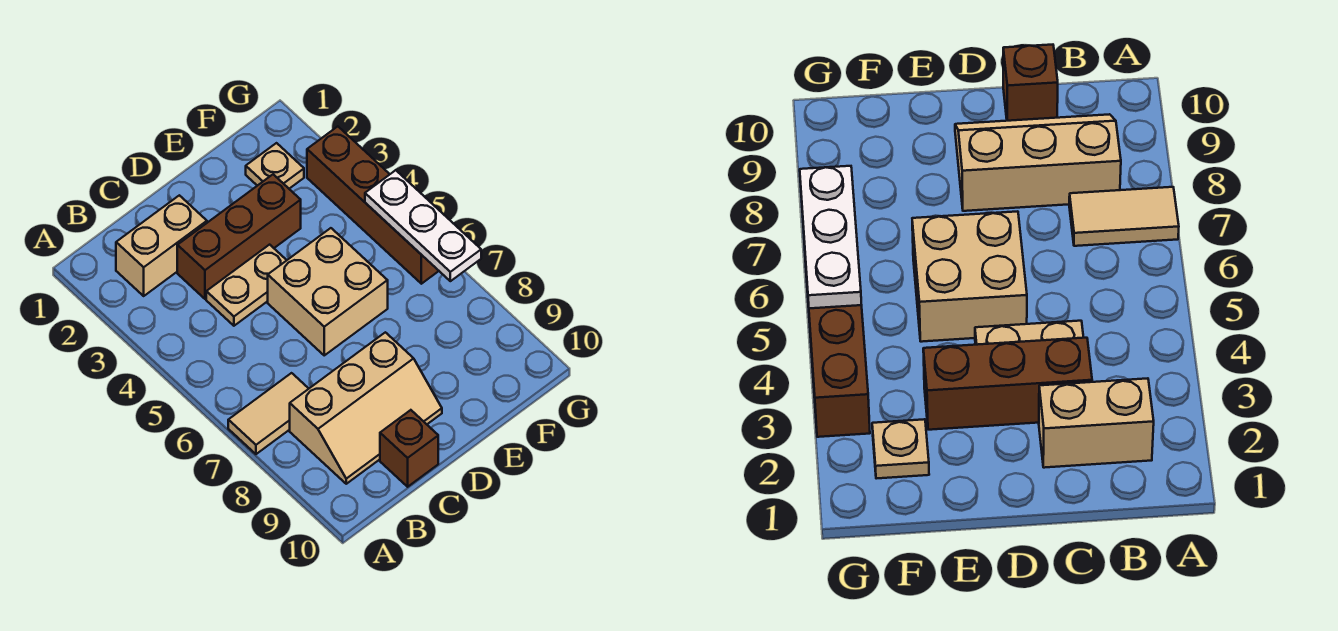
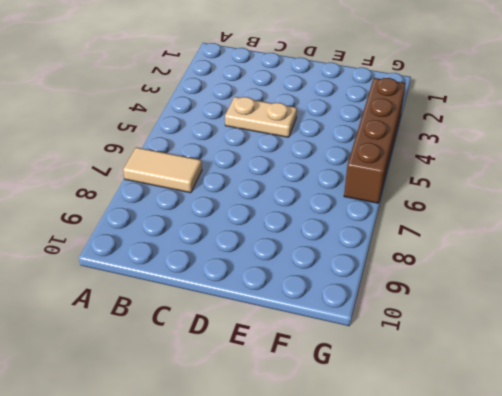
none -> tan 1x2 brick [116,195,207,296]
none -> tan 2x3 slope [290,332,442,484]

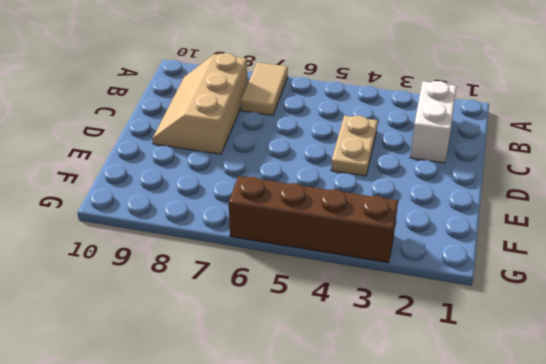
white 1x2 brick [410,81,457,163] -> tan 1x2 brick [116,195,207,296]
none -> brown 1x3 brick [177,174,301,299]
none -> brown 1x1 brick [380,410,438,487]

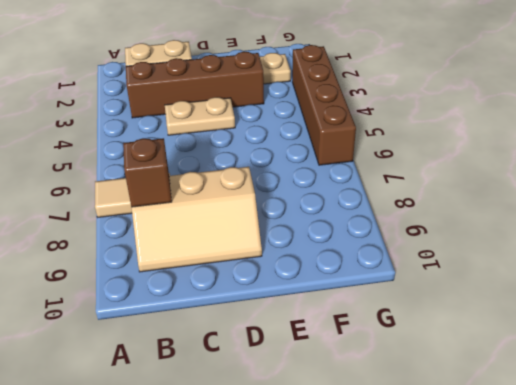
brown 1x4 brick [126,52,264,118] -> brown 1x3 brick [177,174,301,299]
brown 1x1 brick [123,138,172,207] -> brown 1x1 brick moved to [380,410,438,487]
none -> tan 2x2 brick [268,228,388,355]
none -> white 1x3 plate [365,170,481,281]

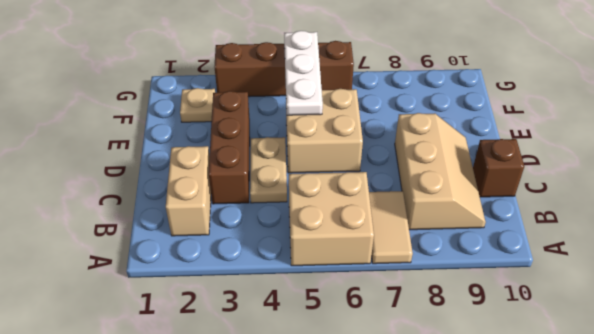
tan 2x2 brick [289,172,374,266] -> none
white 1x3 plate [284,31,323,115] -> white 1x3 plate turned to [365,170,481,281]

